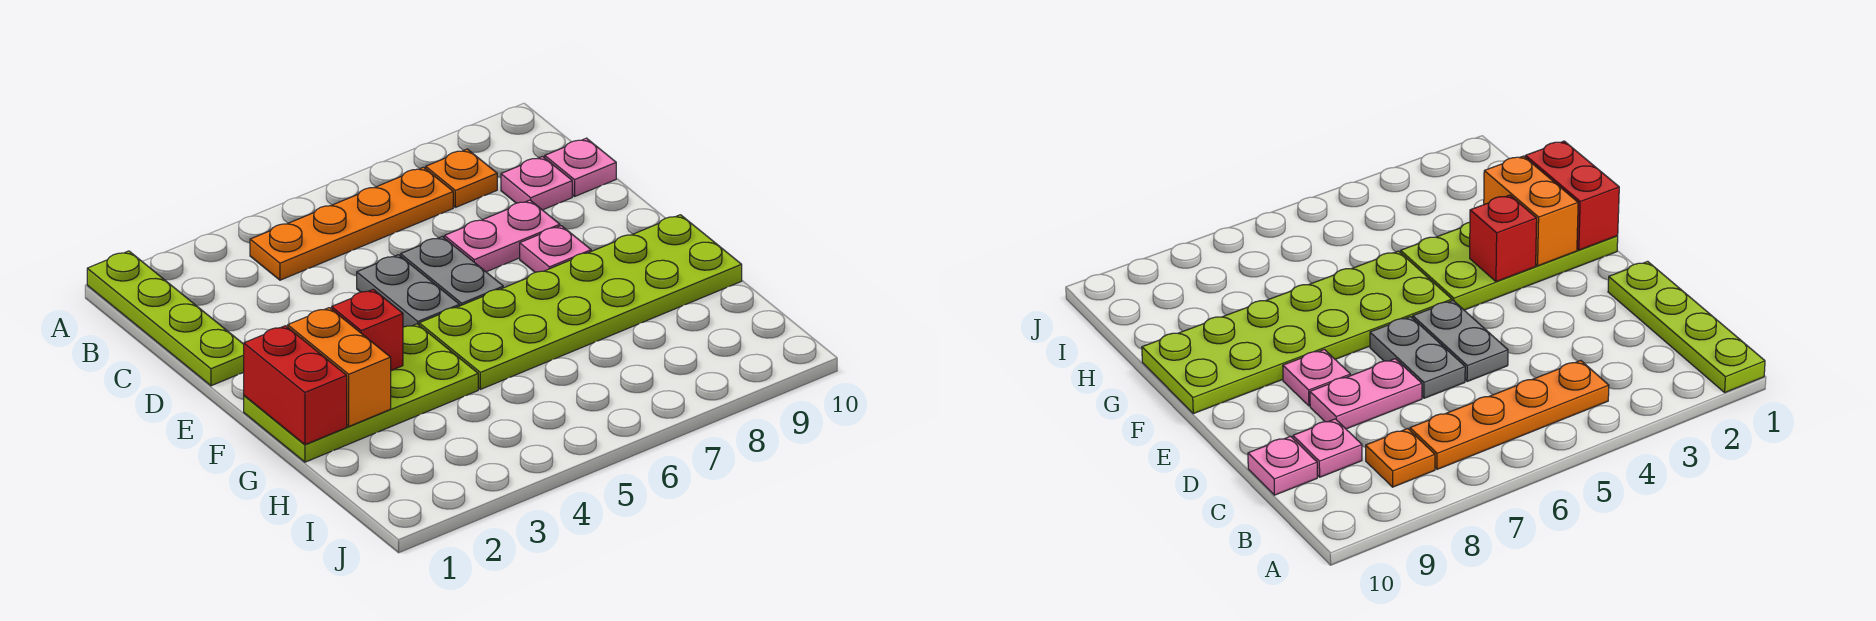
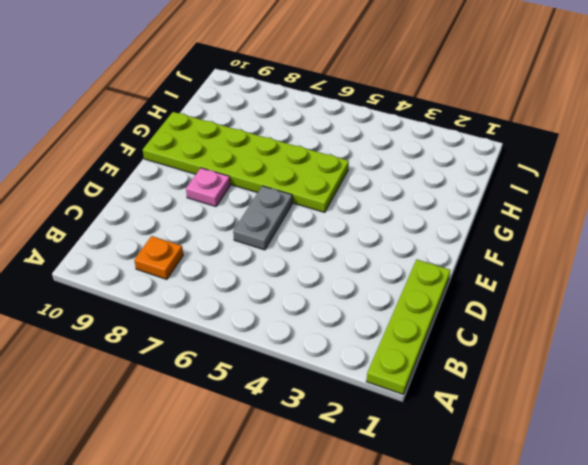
none -> orange 1x4 plate [250,167,453,280]
none -> pink 1x1 plate [501,157,572,210]
none -> pink 1x1 plate [545,138,616,196]

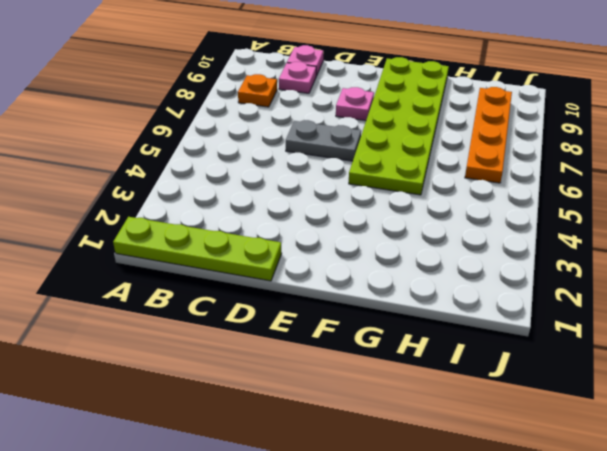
orange 1x4 plate [465,87,512,183] -> orange 1x4 plate moved to [250,167,453,280]
none -> grey 1x2 plate [357,255,460,327]
none -> pink 1x2 plate [444,200,560,272]
none -> lime 2x4 plate [244,324,478,462]

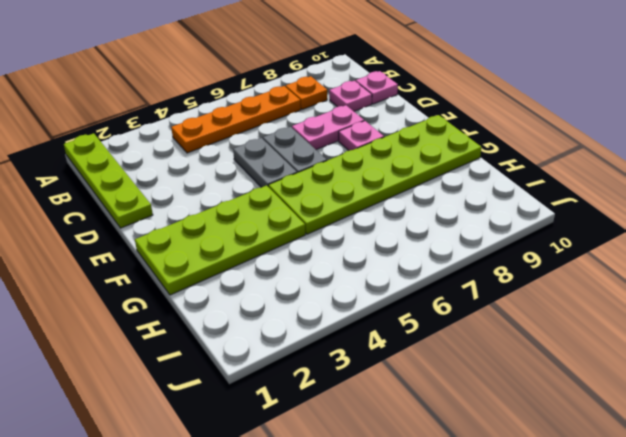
none -> red 1x2 brick [244,326,347,445]
none -> orange 1x2 brick [288,308,391,426]
none -> red 1x1 brick [332,289,403,371]

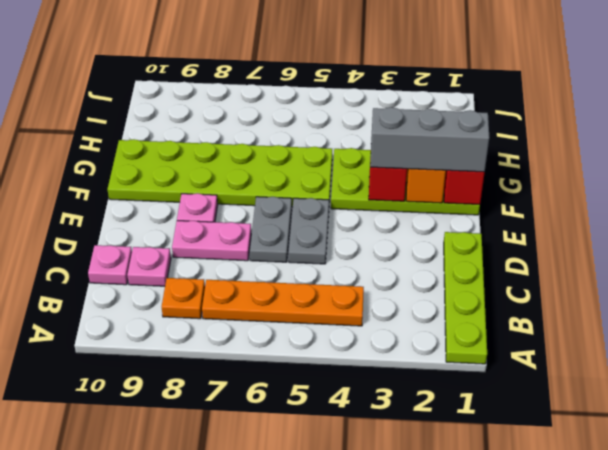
grey 1x3 brick [370,107,489,172] -> none

